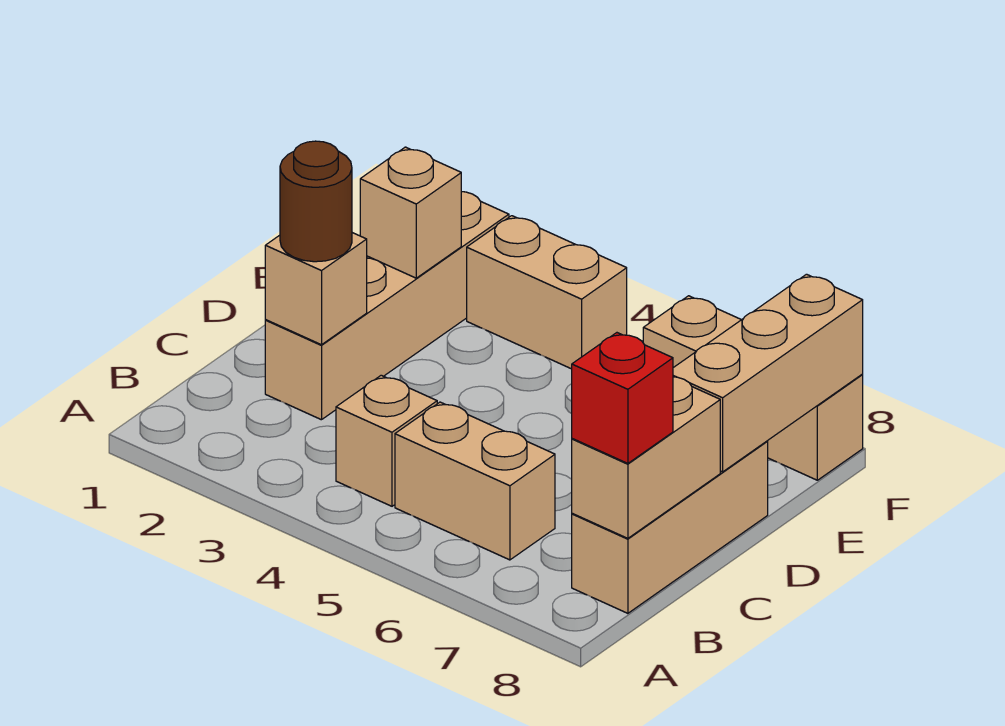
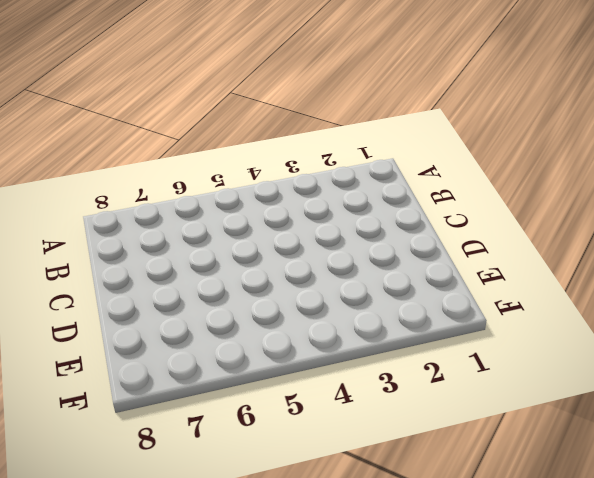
none -> tan 1x1 brick [336,375,437,506]
none -> tan 1x2 brick [395,402,555,560]
none -> tan 1x3 brick [572,441,768,613]

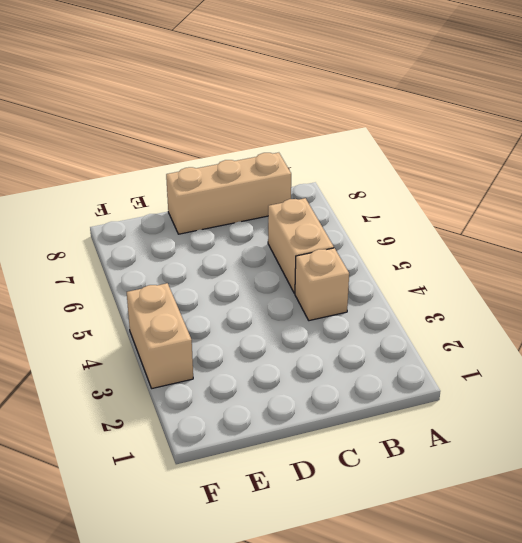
none -> tan 1x4 brick [265,192,509,420]
none -> tan 1x3 brick [643,296,863,480]
none -> tan 1x2 brick [572,377,720,538]

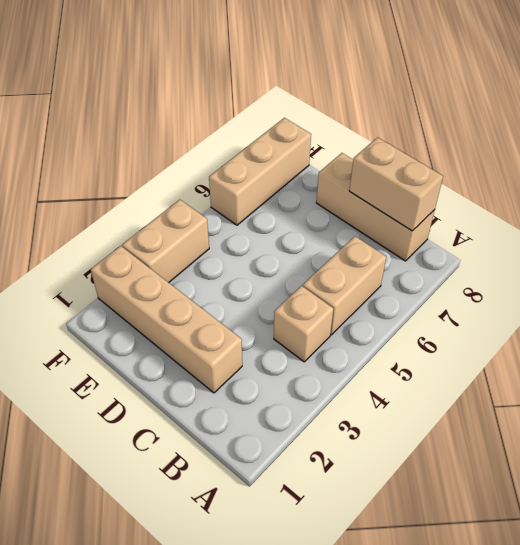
none -> tan 1x1 brick [265,233,367,345]
none -> tan 1x3 brick [673,274,863,472]
none -> tan 1x1 brick [360,147,461,278]

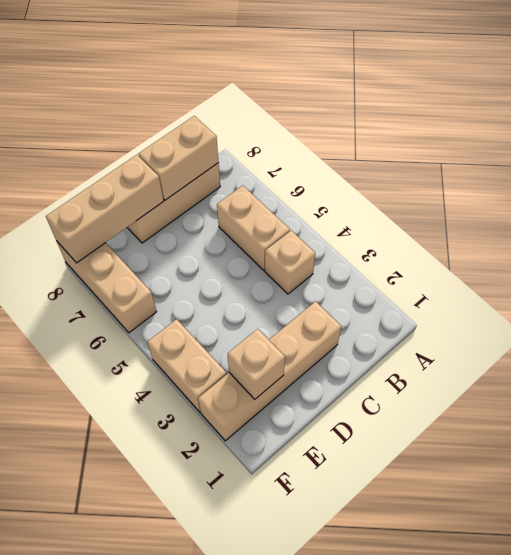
none -> tan 1x1 brick [265,233,367,345]
none -> red 1x1 brick [572,333,673,463]
none -> brown 1x1 round brick [280,141,352,262]

